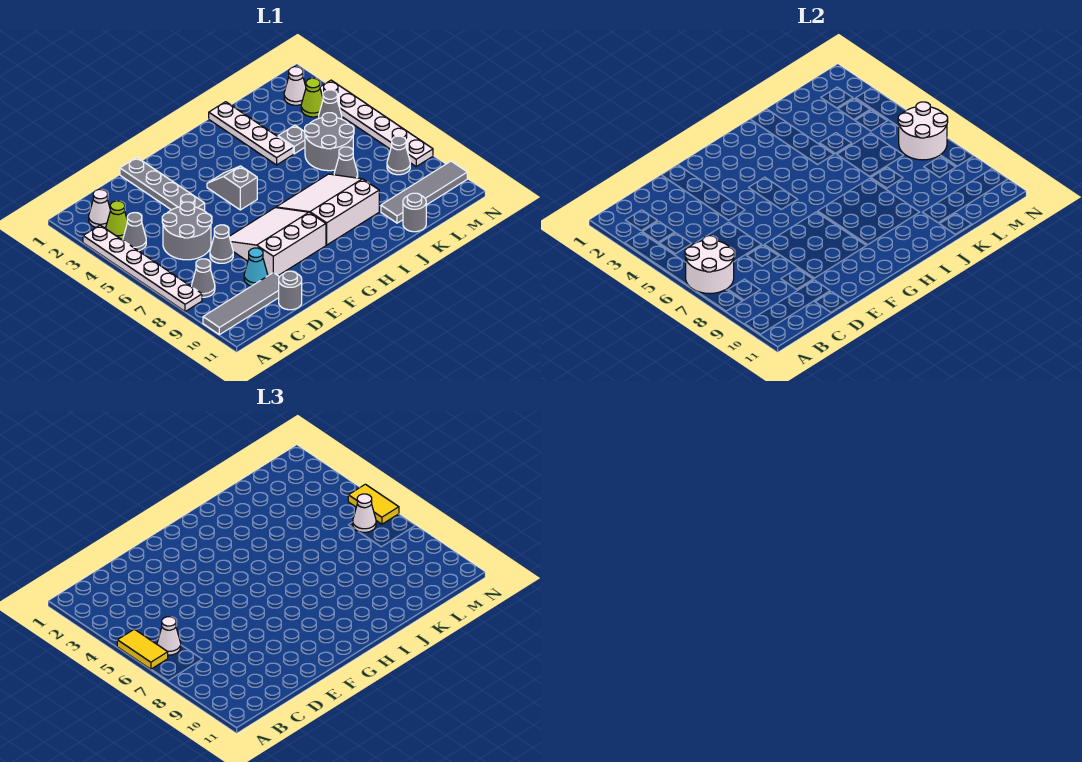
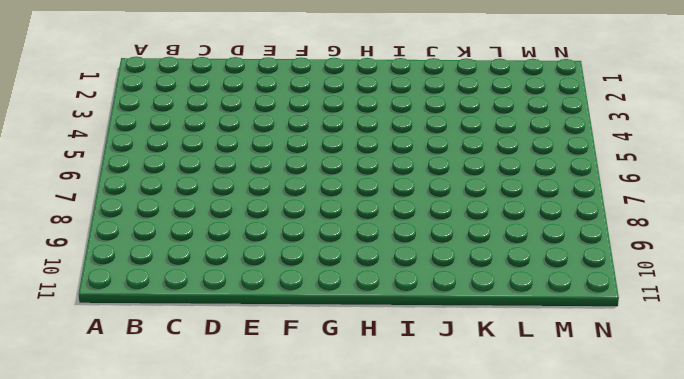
none -> white 1x6 plate [83,225,202,312]
none -> grey 1x4 tile [203,273,279,335]
none -> white 1x1 cone [89,189,110,227]
none -> lime 1x1 cone [106,201,127,239]

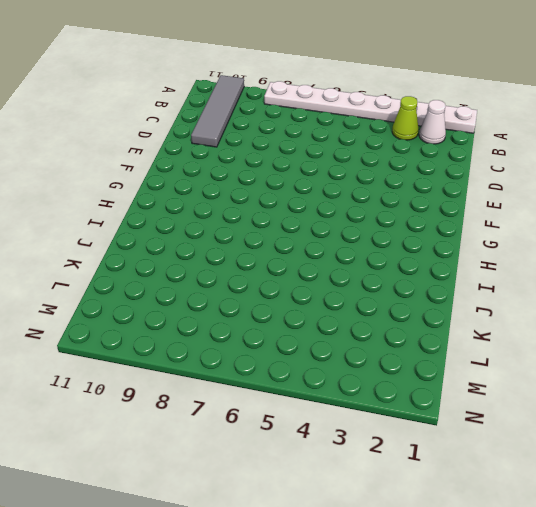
white 1x8 plate [264,81,477,133] -> white 1x6 plate [83,225,202,312]
none -> grey 1x1 cone [123,213,146,251]
none -> grey 1x1 cone [192,259,215,297]
none -> grey 2x2 round brick [162,202,212,260]
none -> grey 1x1 cone [210,225,233,263]

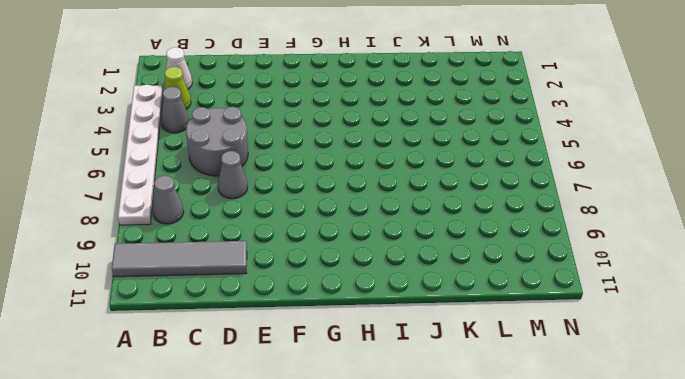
none -> cyan 1x1 cone [244,248,268,286]
none -> grey 1x1 round brick [279,271,302,310]
none -> grey 1x4 plate [120,158,205,210]
none -> white 3x3 slope [229,208,326,275]

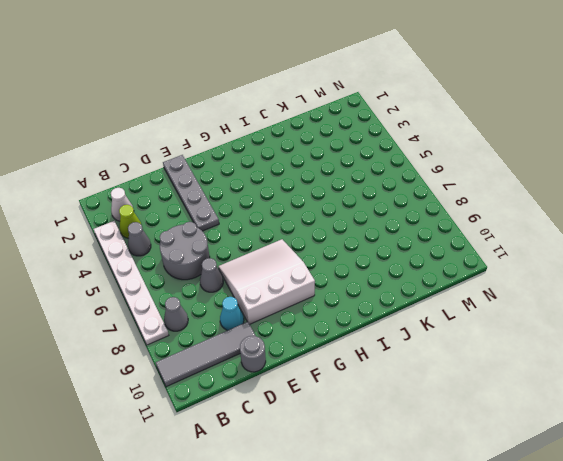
none -> grey 1x2 slope [207,166,257,210]
none -> white 3x3 slope [276,174,379,245]
none -> white 1x4 plate [209,102,293,165]
none -> grey 1x1 plate [278,125,305,154]

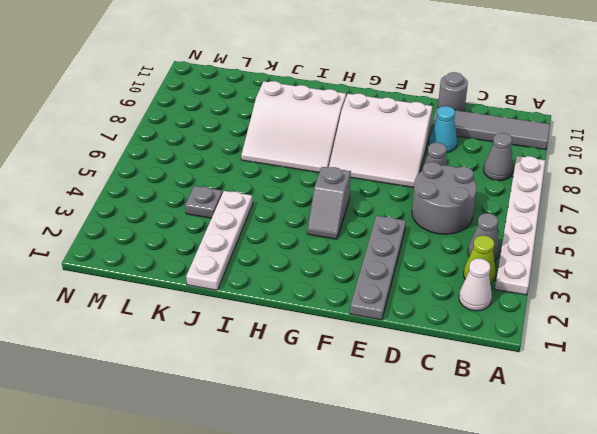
none -> grey 2x2 round brick [305,113,354,171]
none -> grey 1x1 cone [334,147,358,178]
none -> grey 1x4 tile [381,161,467,223]
none -> grey 1x1 round brick [403,193,426,232]

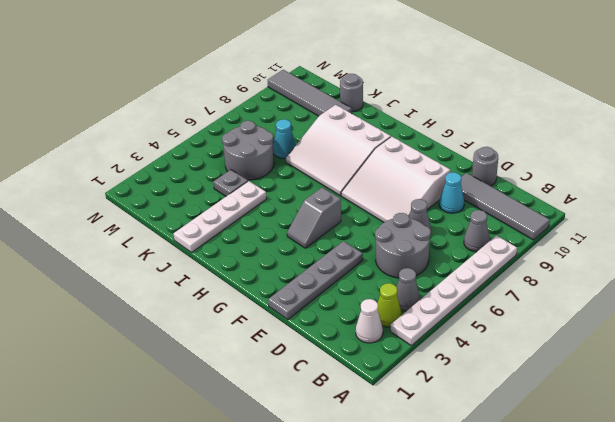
cyan 1x1 cone [273,119,296,159] -> grey 1x1 cone [334,147,358,178]
none -> white 1x1 cone [284,67,306,105]
none -> lime 1x1 cone [301,78,323,117]
none -> grey 1x1 cone [319,90,342,119]
none -> grey 1x1 cone [387,136,410,175]

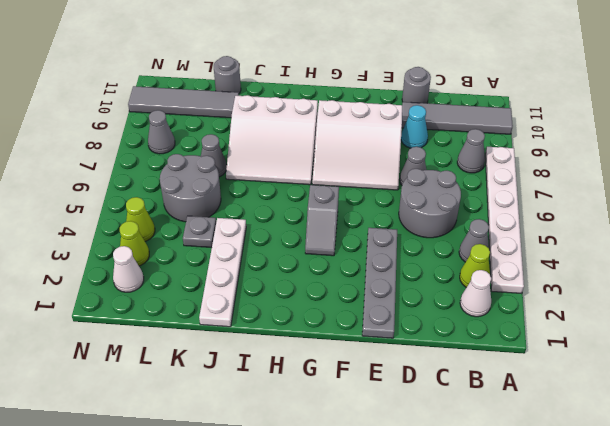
lime 1x1 cone [126,197,155,241] -> grey 1x1 cone [319,90,342,119]
none -> white 1x6 plate [320,80,433,166]
none -> white 2x2 round brick [685,236,734,293]
none -> white 2x2 round brick [898,102,948,160]
none -> yellow 1x2 tile [117,629,168,669]

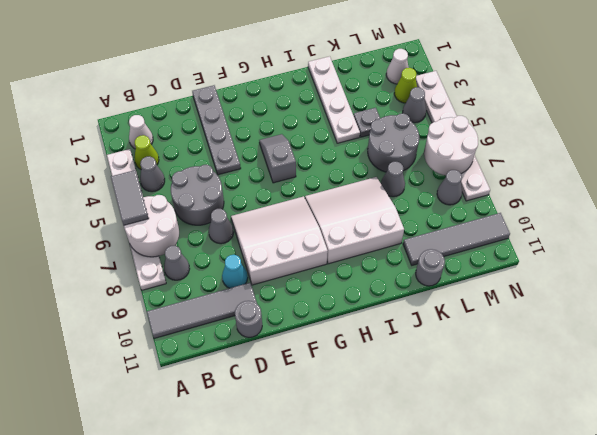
grey 1x2 tile [111,170,149,225] -> yellow 1x2 tile [117,629,168,669]
none -> white 1x1 cone [157,617,181,655]
none -> white 1x1 cone [353,494,376,532]
none -> yellow 1x2 tile [348,484,399,524]

